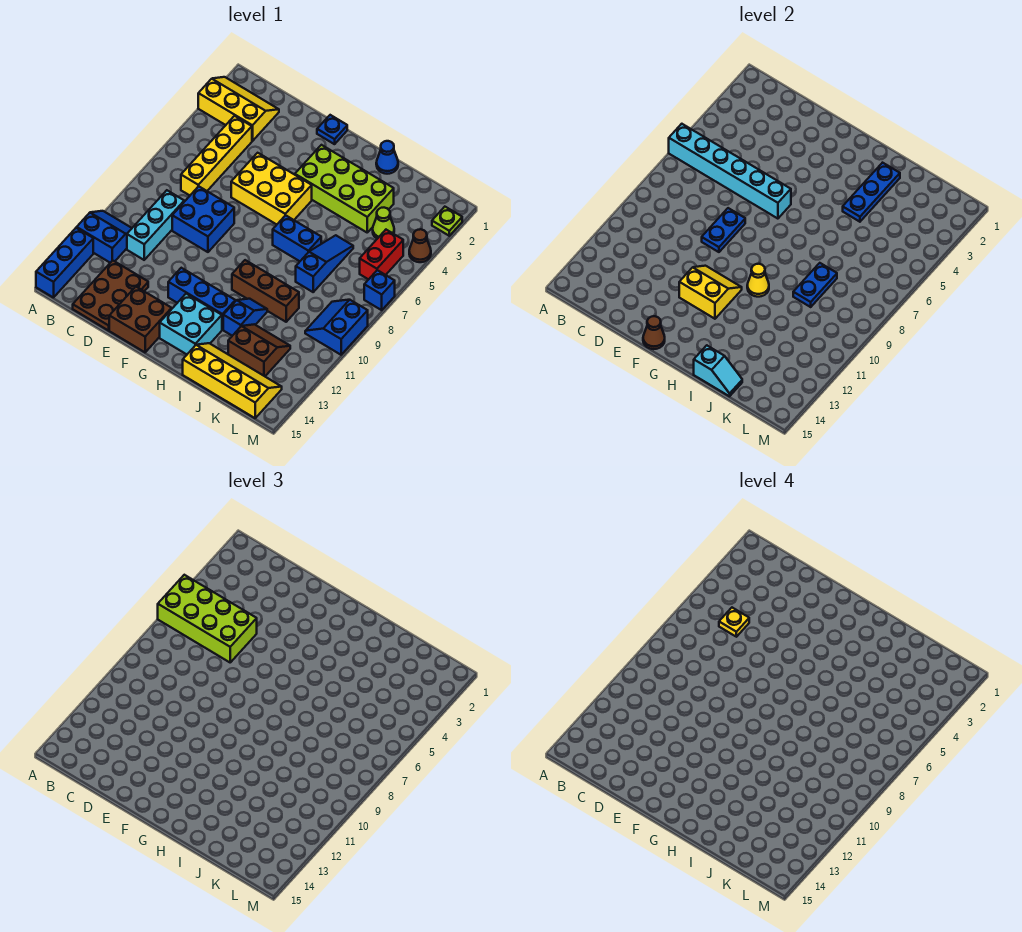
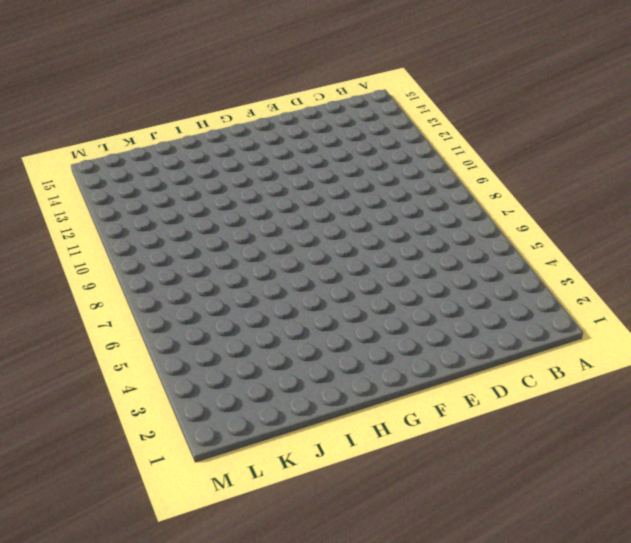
none -> yellow 2x3 slope [198,77,279,141]
none -> blue 2x2 slope [77,211,132,263]
none -> blue 1x3 brick [36,228,93,298]
none -> yellow 1x4 brick [181,116,252,195]

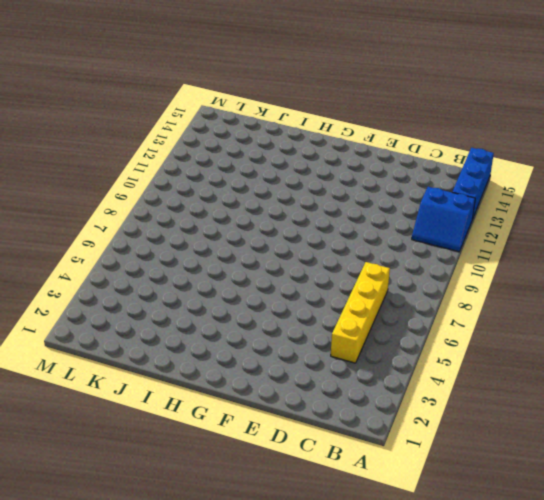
none -> yellow 2x3 slope [198,77,279,141]
none -> cyan 1x3 brick [127,190,184,260]
none -> brown 2x3 plate [73,260,148,331]
none -> blue 2x2 brick [172,186,234,252]

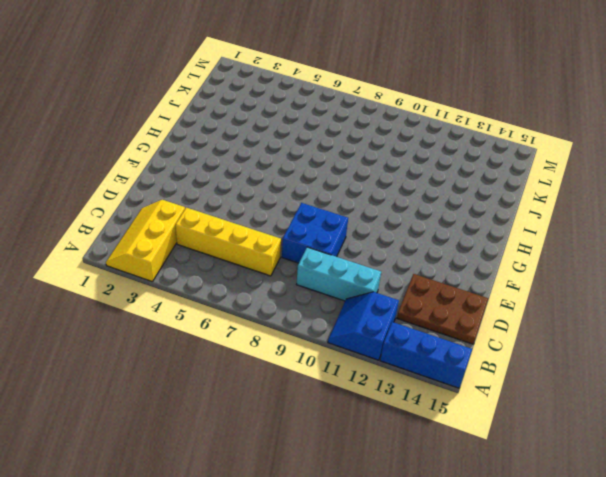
none -> yellow 2x3 brick [231,153,312,225]
none -> brown 2x2 brick [109,287,172,352]
none -> blue 1x1 plate [317,115,347,144]
none -> blue 1x3 brick [168,268,235,330]

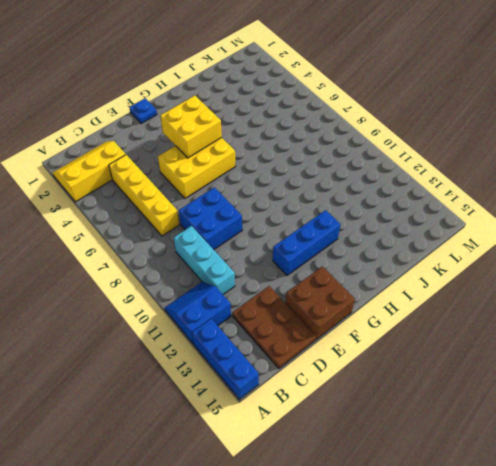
yellow 2x2 brick [160,96,222,158] -> none
none -> lime 2x4 brick [295,145,394,232]
none -> cyan 2x2 brick [160,294,222,354]
none -> blue 1x2 brick [273,215,321,261]
none -> brown 1x3 brick [232,260,299,322]

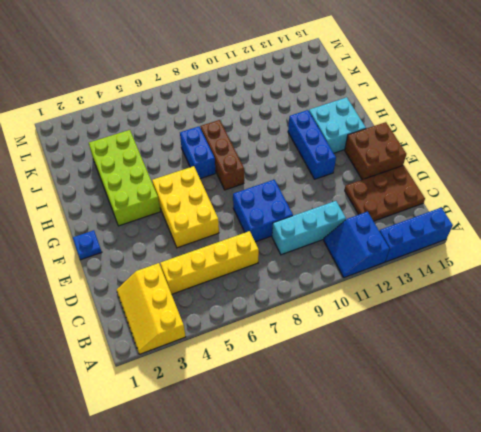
brown 1x3 brick [200,120,244,190] -> brown 1x3 brick moved to [232,260,299,322]
none -> blue 1x1 cone [376,141,398,174]
none -> blue 1x2 slope [223,299,267,336]
none -> yellow 2x4 slope [183,343,282,418]
none -> blue 1x3 slope [296,235,353,292]

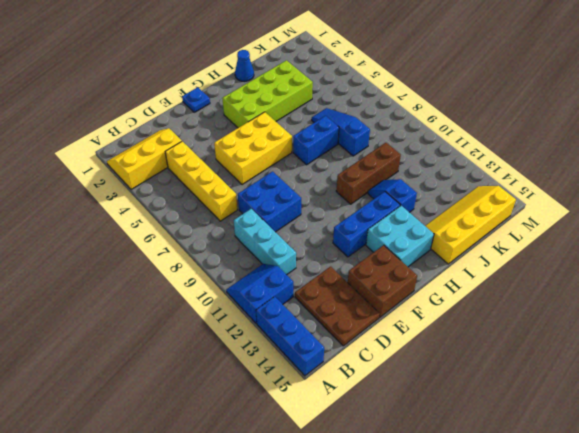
none -> brown 2x2 slope [228,324,290,376]
none -> lime 1x1 cone [373,208,394,239]
none -> red 1x2 brick [360,230,403,280]
none -> blue 2x2 slope [305,300,368,355]

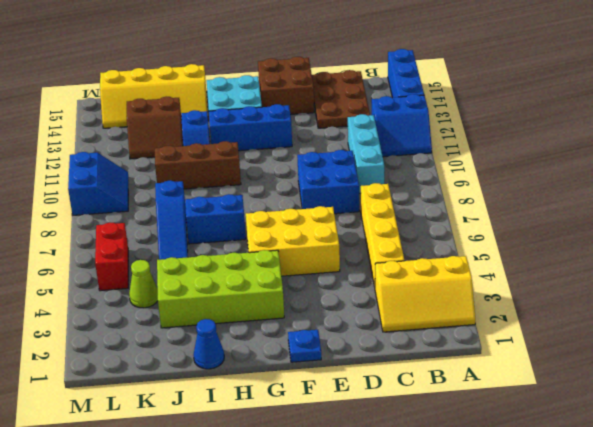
none -> lime 1x1 plate [432,207,462,236]
none -> brown 1x1 cone [409,229,431,262]
none -> blue 1x1 brick [364,270,395,310]
none -> cyan 1x6 brick [669,124,791,219]

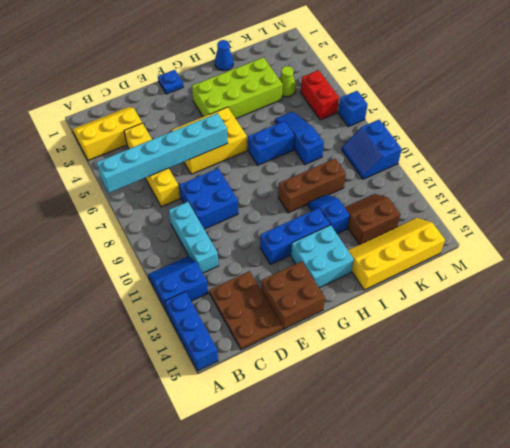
none -> lime 1x1 plate [432,207,462,236]
none -> brown 1x1 cone [409,229,431,262]
none -> blue 1x2 plate [702,208,745,252]
none -> yellow 2x2 slope [679,266,742,319]

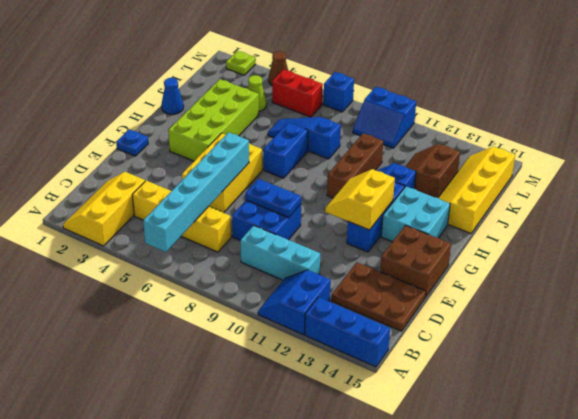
none -> brown 1x1 cone [643,316,665,349]
none -> yellow 1x1 cone [747,264,769,297]
none -> blue 1x3 plate [843,163,900,222]
none -> cyan 1x2 slope [694,345,742,396]

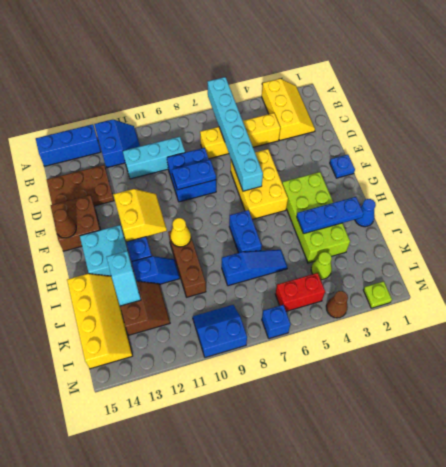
cyan 1x2 slope [107,251,141,306] -> cyan 1x2 slope moved to [694,345,742,396]
none -> blue 1x2 plate [793,263,837,307]
none -> lime 2x4 brick [158,575,257,662]
none -> yellow 1x1 plate [719,608,749,637]

